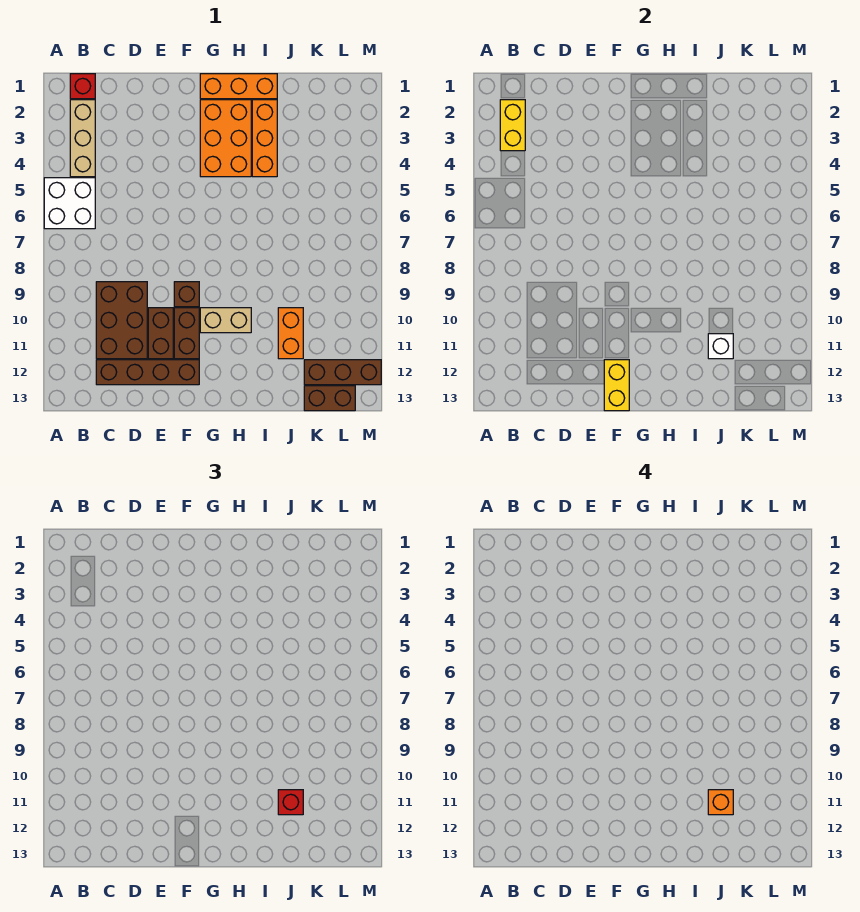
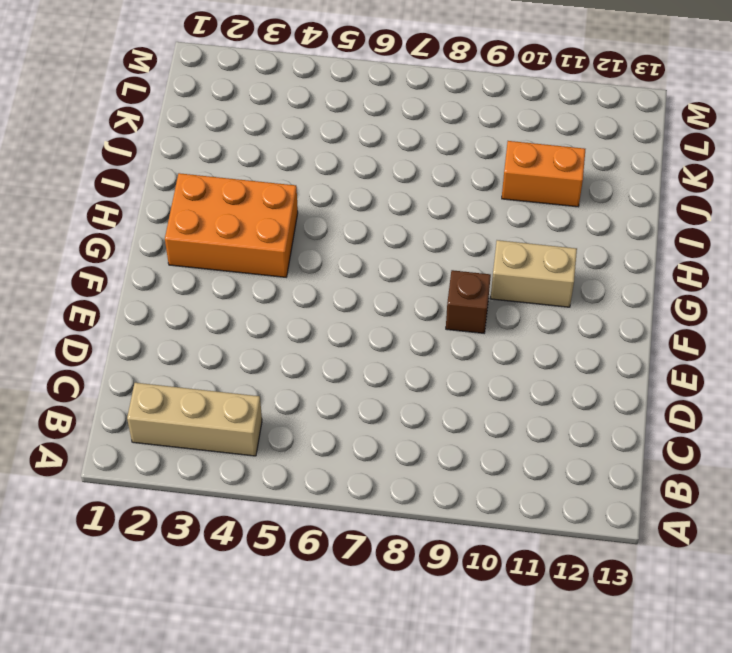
tan 1x2 brick [491,240,577,307] -> tan 1x2 brick turned to [200,308,251,333]
none -> white 2x2 brick [44,178,95,229]
none -> red 1x1 brick [70,74,95,99]
none -> brown 2x3 brick [96,282,147,359]

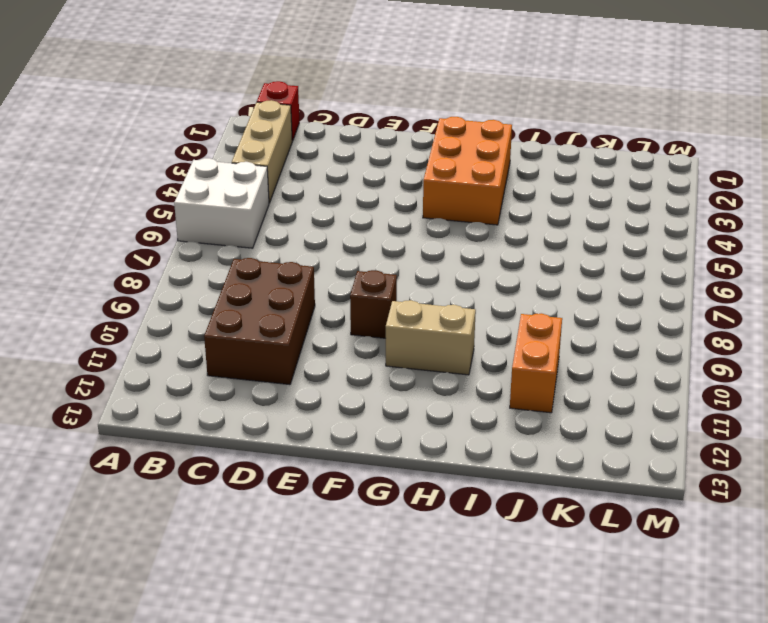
none -> brown 1x4 brick [96,360,199,385]
none -> brown 1x2 brick [148,308,173,359]
none -> brown 1x2 brick [174,308,199,359]

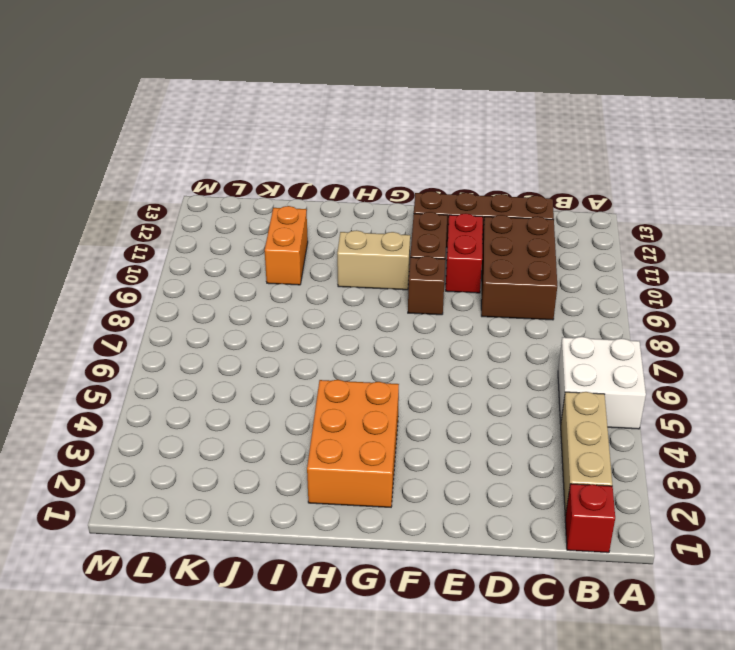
red 1x2 brick [446,213,483,293] -> brown 1x2 brick [148,308,173,359]
none -> orange 1x3 brick [200,74,277,99]
none -> orange 1x3 brick [252,100,277,177]
none -> brown 1x3 brick [304,360,381,385]

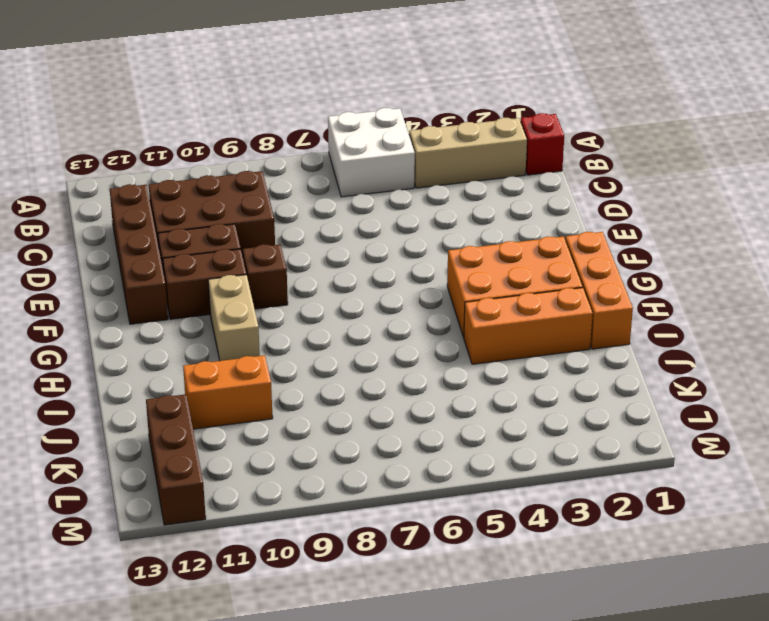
none -> brown 1x2 brick [304,386,355,411]
none -> yellow 1x2 brick [500,100,525,151]
none -> yellow 1x2 brick [604,360,629,411]

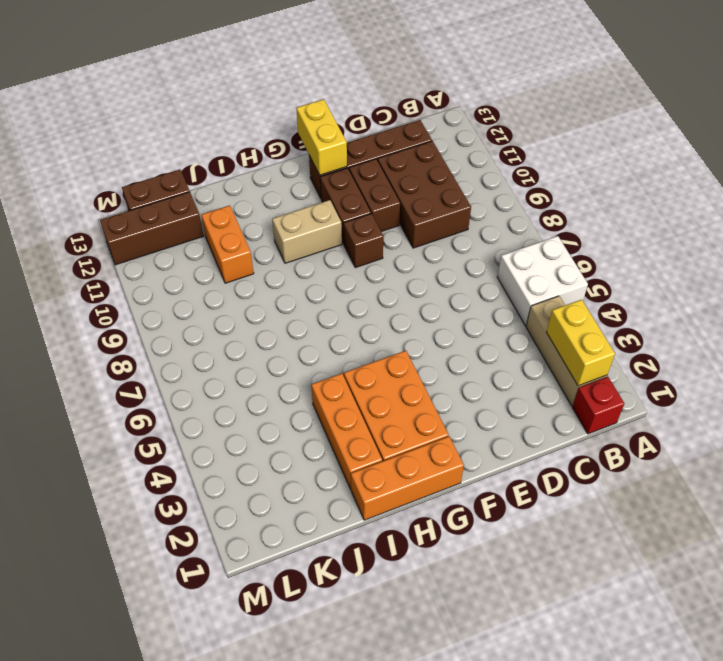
none -> white 1x1 brick [708,334,733,359]
none -> red 1x1 brick [278,790,303,815]
none -> orange 1x1 brick [708,790,733,815]

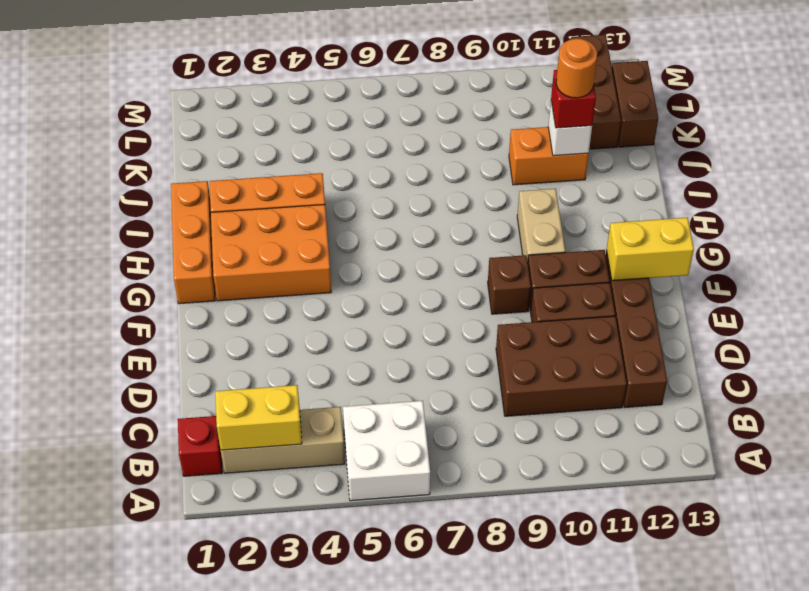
orange 1x1 round brick [556,39,597,98] -> orange 1x1 brick [708,790,733,815]

